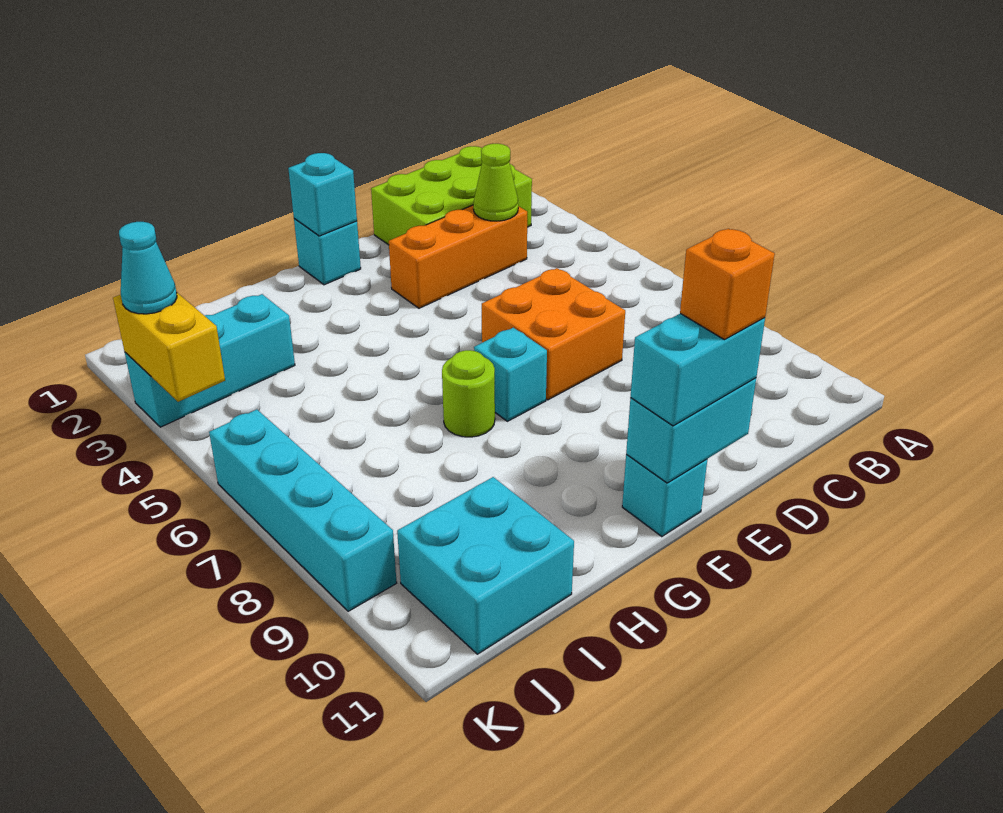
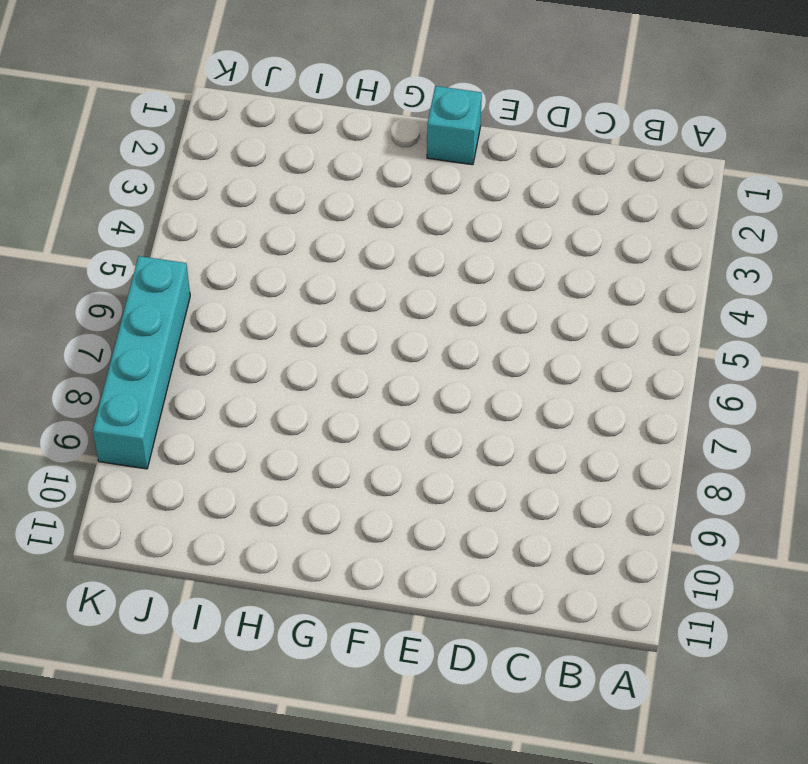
none -> lime 2x3 brick [371,146,532,245]
none -> orange 1x3 brick [389,205,527,308]
none -> orange 2x2 brick [482,268,625,400]

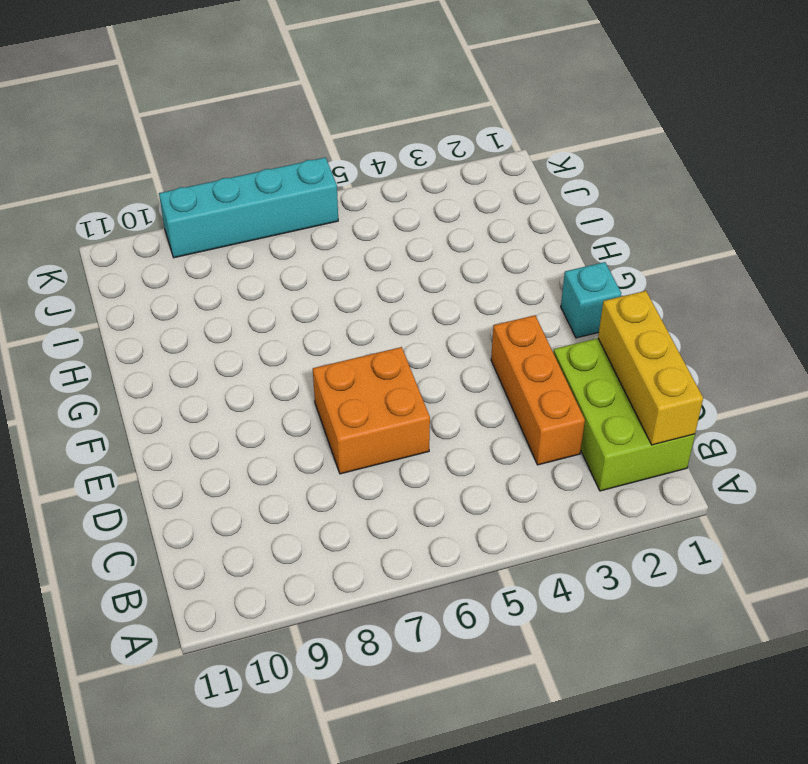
yellow 1x3 brick [598,291,703,445] -> none
none -> cyan 1x1 brick [474,328,547,421]
none -> cyan 1x1 brick [622,454,707,537]
none -> lime 1x1 round brick [442,350,495,437]

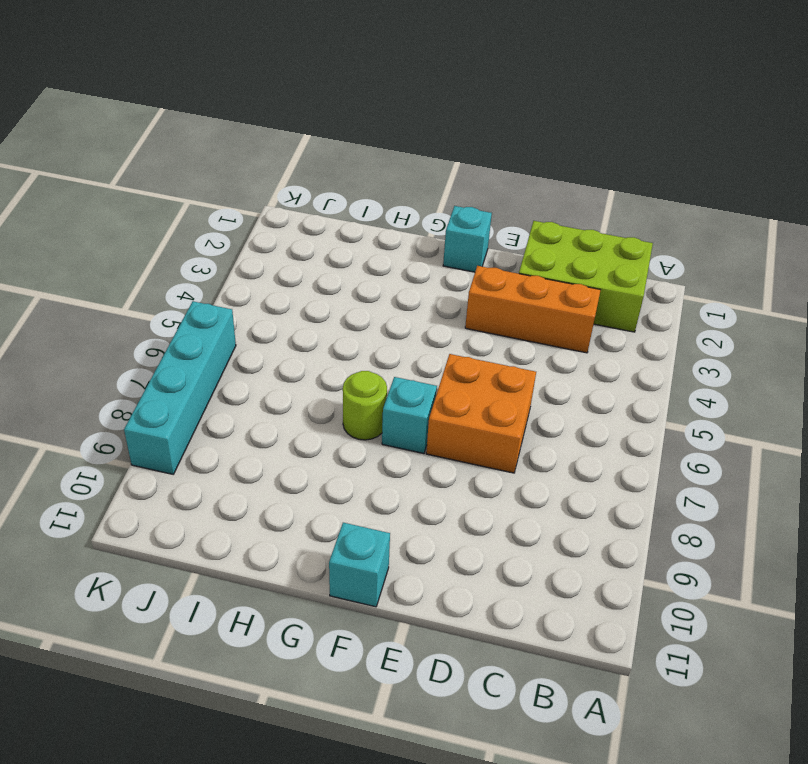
none -> cyan 1x3 brick [125,294,295,427]
none -> cyan 2x2 brick [397,477,574,654]
none -> lime 1x1 cone [473,144,518,221]

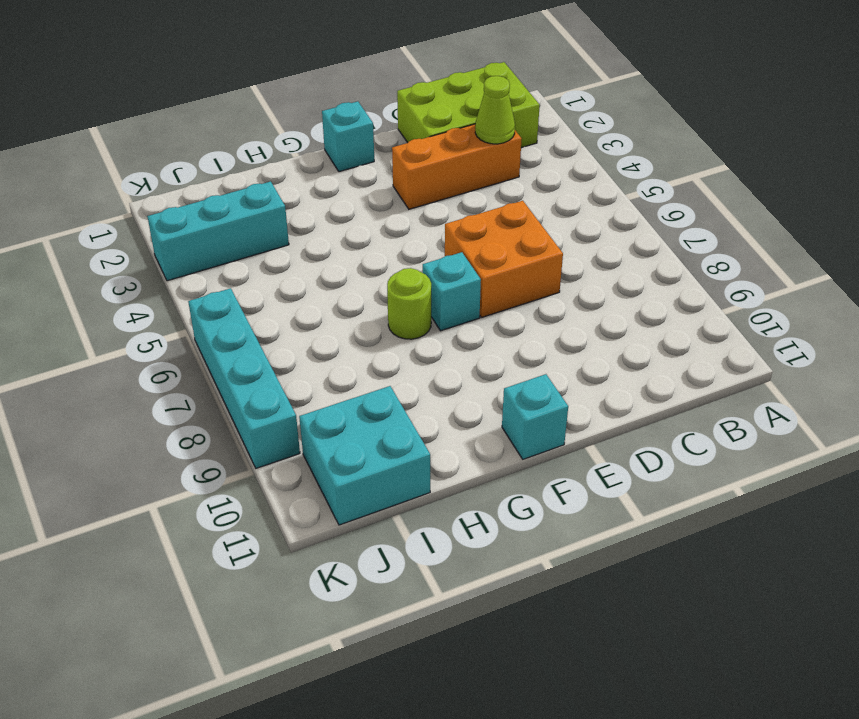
none -> cyan 1x2 brick [626,378,756,483]
none -> cyan 1x1 brick [288,153,357,236]
none -> yellow 1x2 brick [113,293,225,402]

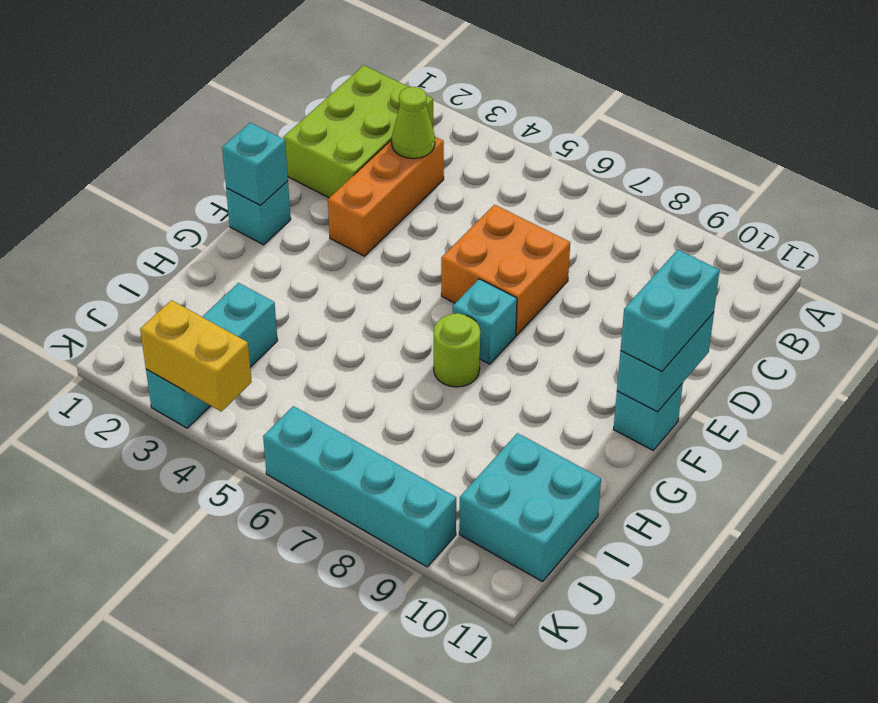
none -> cyan 1x1 cone [119,222,177,314]
none -> orange 1x1 brick [680,229,775,340]

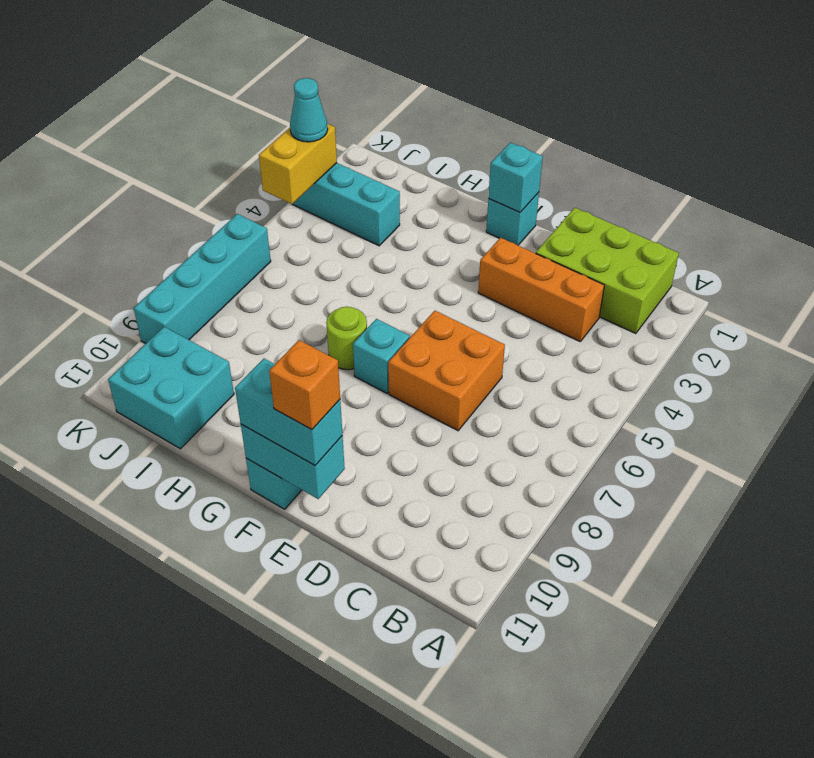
none -> lime 1x1 cone [473,144,518,221]

